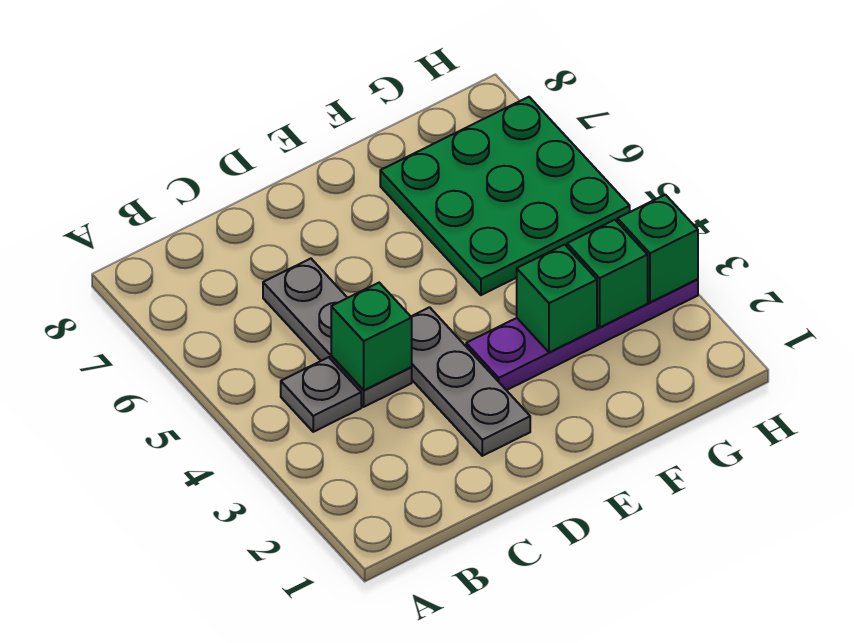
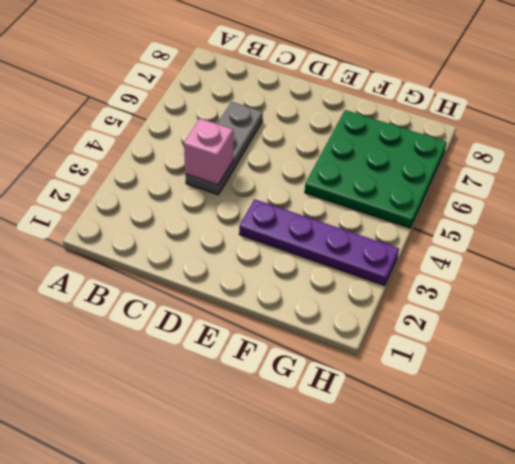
pink 1x1 brick [184,119,233,185] -> green 1x1 brick [331,283,412,390]
none -> grey 1x1 plate [281,357,361,432]
none -> grey 1x3 plate [411,307,530,456]

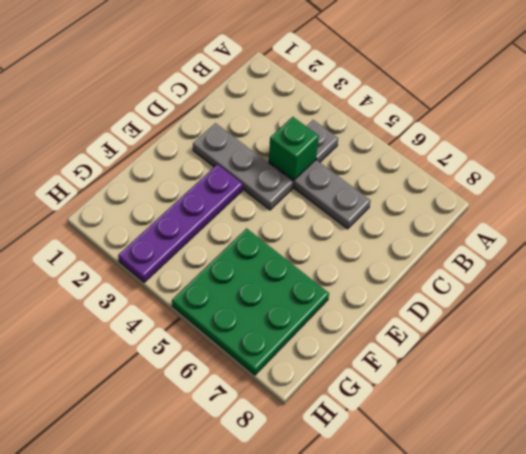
none -> green 1x1 brick [517,245,597,352]
none -> green 1x1 brick [567,220,648,327]

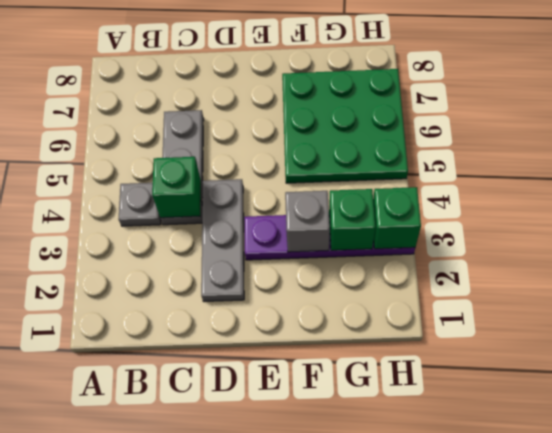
grey 1x1 brick [285,191,330,252] -> green 1x1 brick [517,245,597,352]

